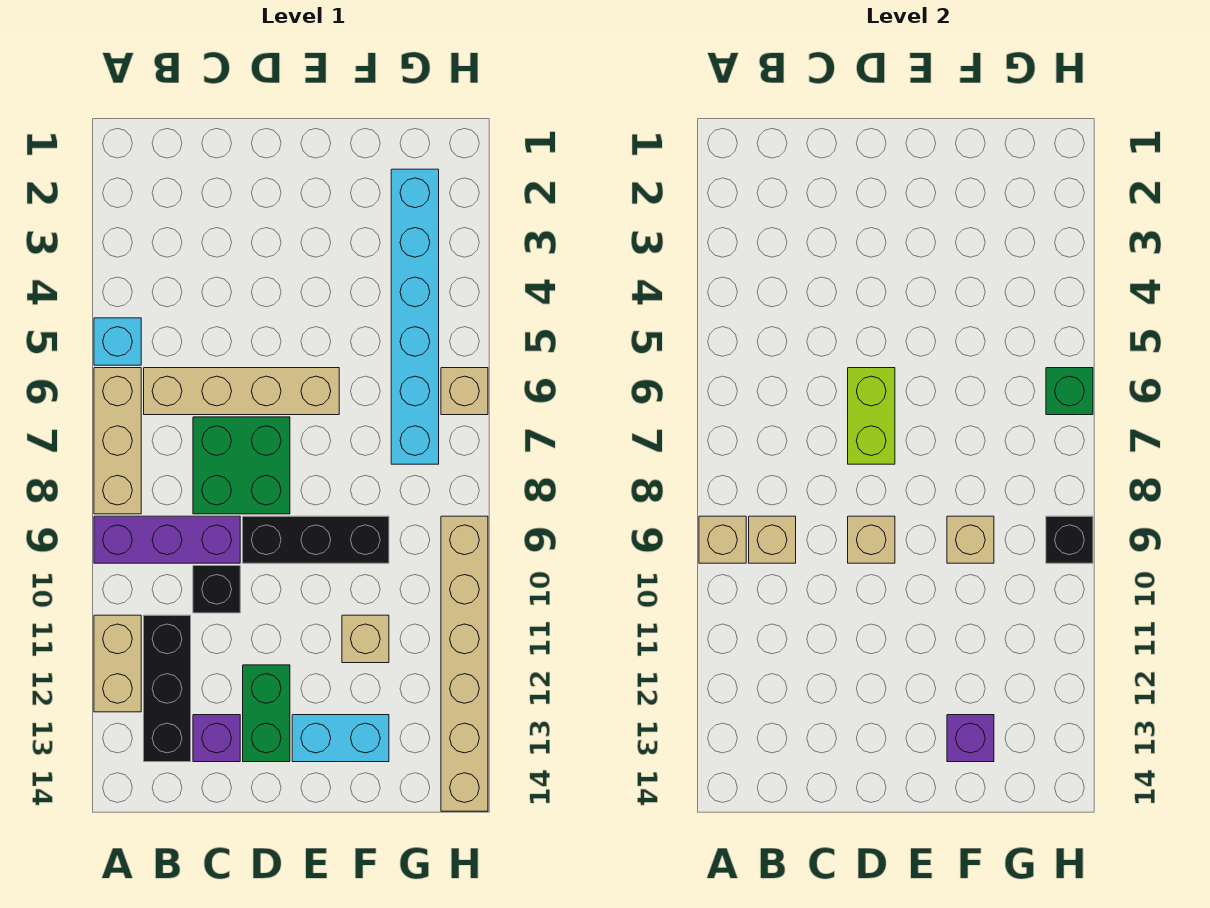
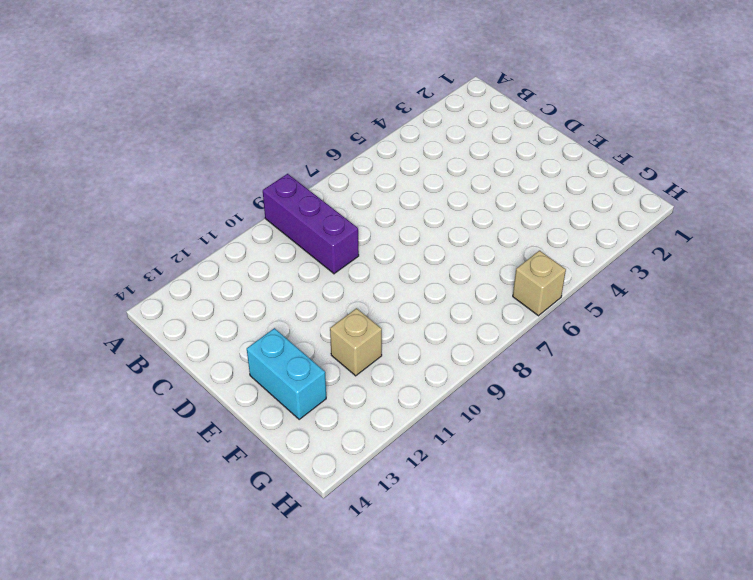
none -> cyan 1x1 brick [94,318,141,365]
none -> tan 1x3 brick [94,368,141,514]
none -> tan 1x2 brick [94,615,141,712]

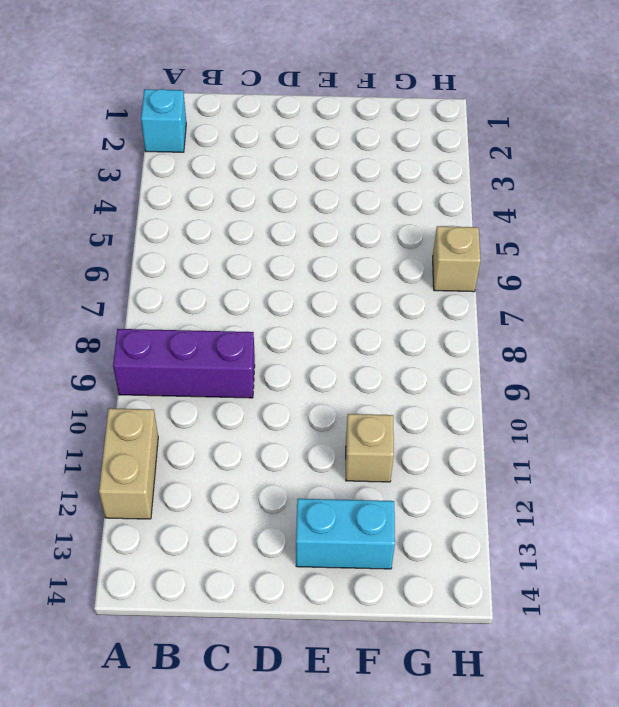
cyan 1x1 brick [141,89,186,152] -> cyan 1x1 brick moved to [94,318,141,365]
none -> tan 1x3 brick [94,368,141,514]
none -> tan 1x4 brick [144,368,339,415]
none -> black 1x3 brick [144,615,191,762]

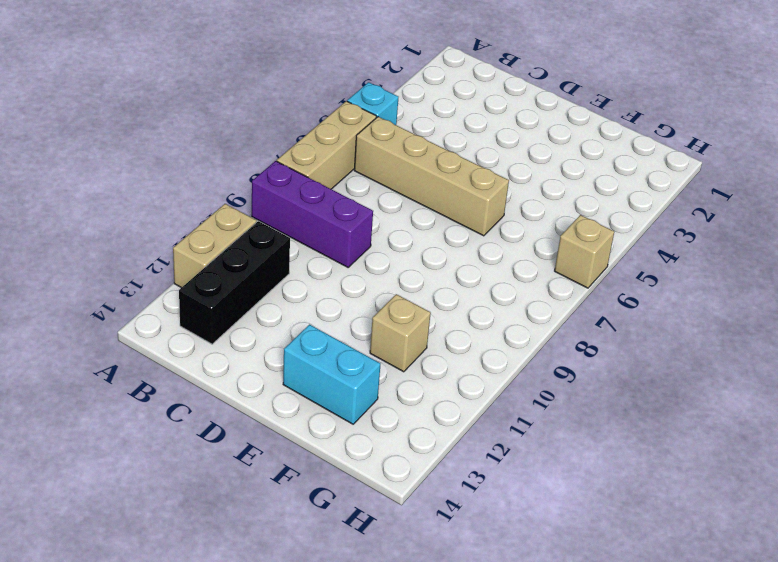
none -> green 2x2 brick [193,417,290,514]
none -> black 1x1 brick [193,566,240,613]
none -> purple 1x1 brick [193,715,240,762]

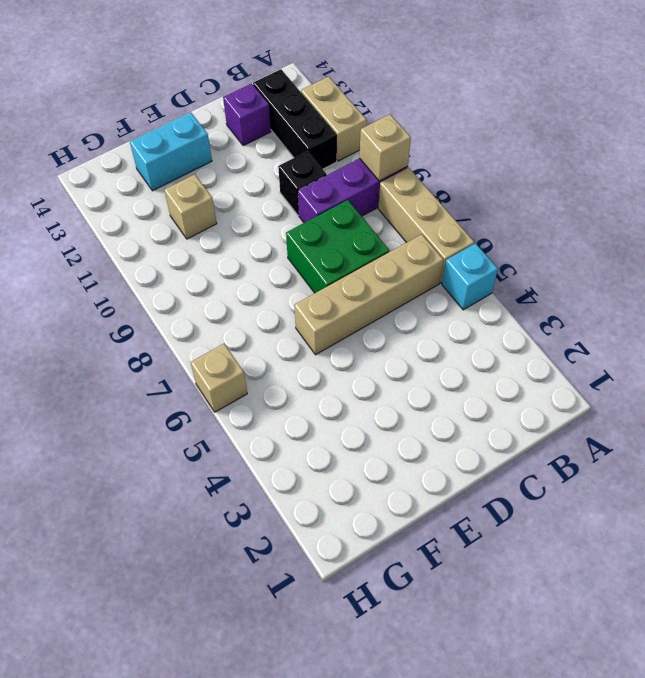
none -> black 1x3 brick [243,516,389,563]
none -> green 1x2 brick [243,665,290,762]
none -> cyan 1x6 brick [391,169,439,464]

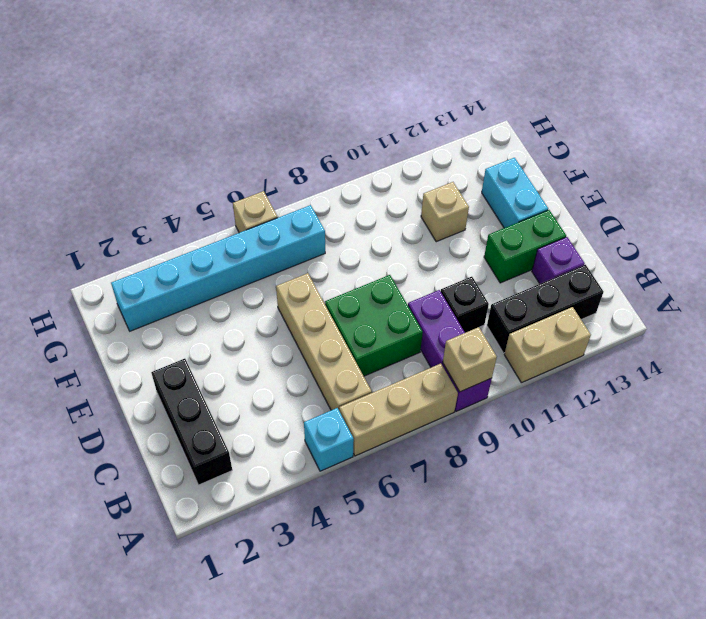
black 1x3 brick [151,359,232,485] -> black 1x3 brick moved to [243,516,389,563]
none -> tan 1x6 brick [441,516,488,811]
none -> tan 1x1 brick [749,516,796,563]
none -> lime 1x2 brick [848,368,895,464]

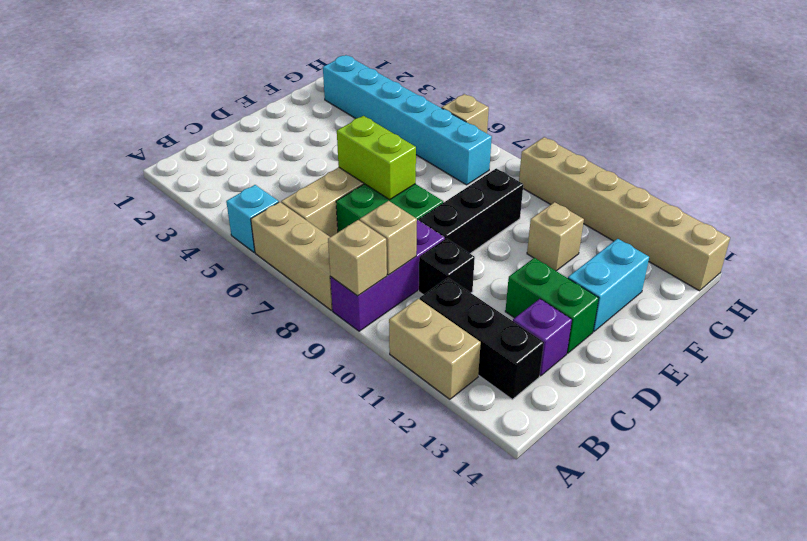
none -> tan 1x1 brick [848,516,895,563]
none -> tan 1x1 brick [947,516,994,563]
none -> purple 1x1 brick [947,715,994,762]

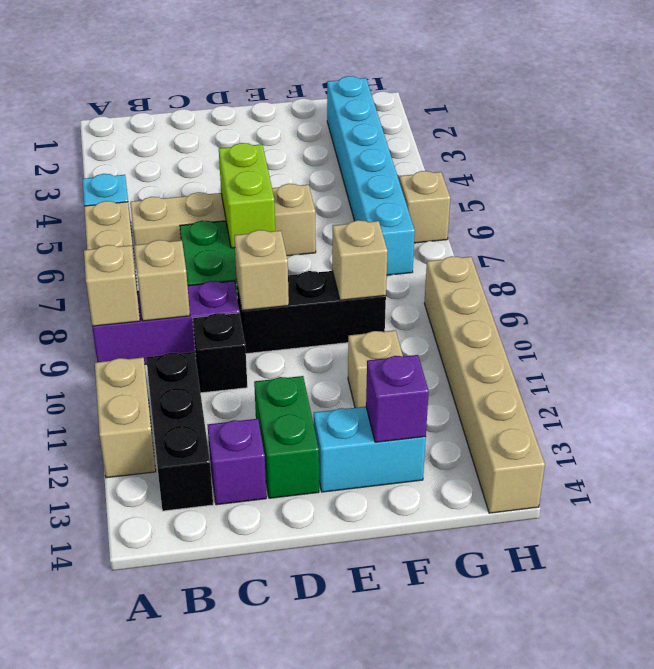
none -> green 1x1 brick [1046,368,1093,415]
none -> black 1x1 brick [1046,516,1093,563]

